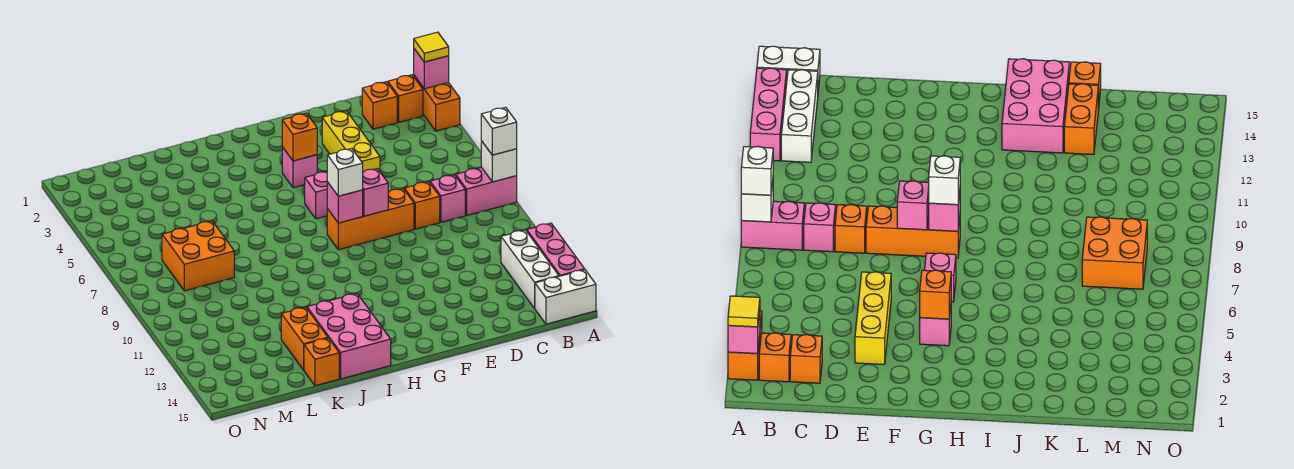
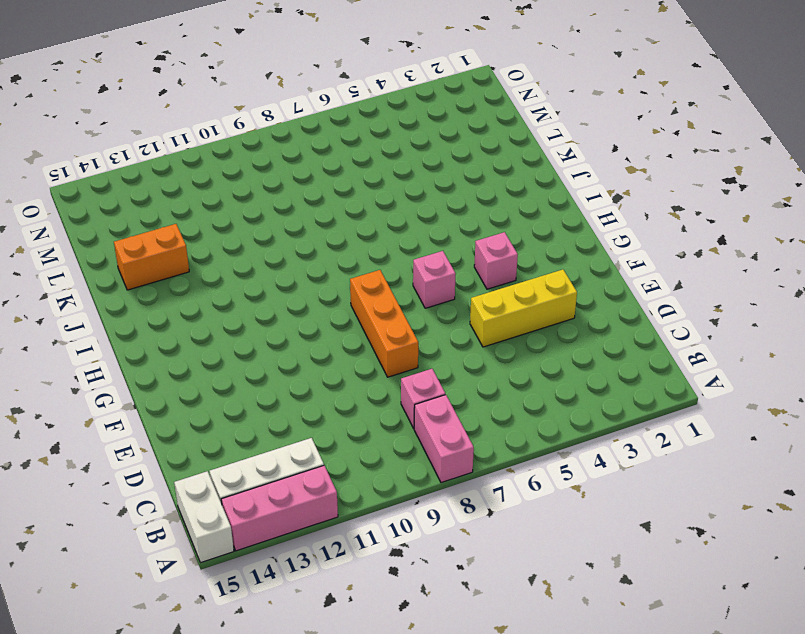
none -> orange 1x2 brick [414,76,460,131]
none -> orange 1x1 brick [388,75,423,122]
none -> orange 1x1 brick [362,82,397,129]

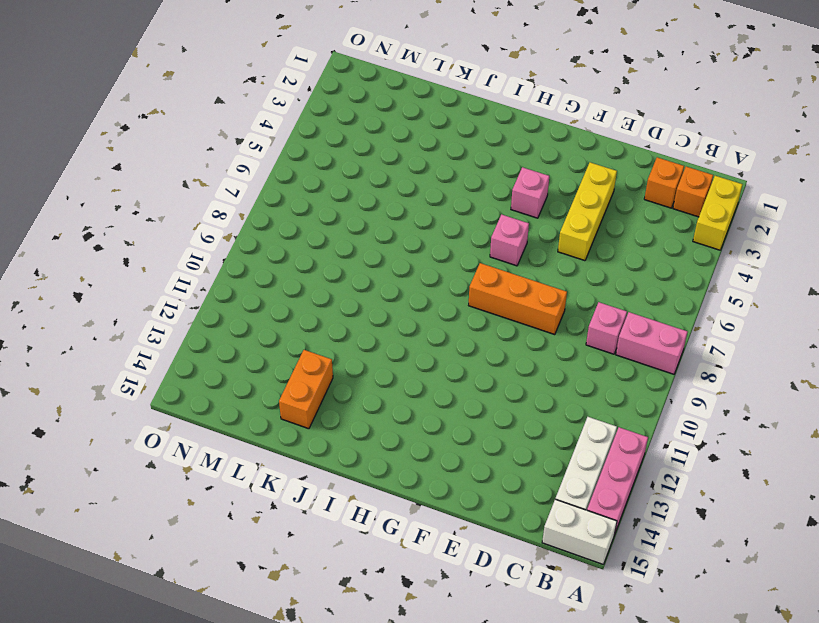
yellow 1x2 brick [693,176,743,250] -> orange 1x2 brick [414,76,460,131]
none -> orange 1x1 brick [404,182,440,229]
none -> pink 2x3 brick [307,293,391,379]
none -> orange 1x1 brick [304,338,339,386]

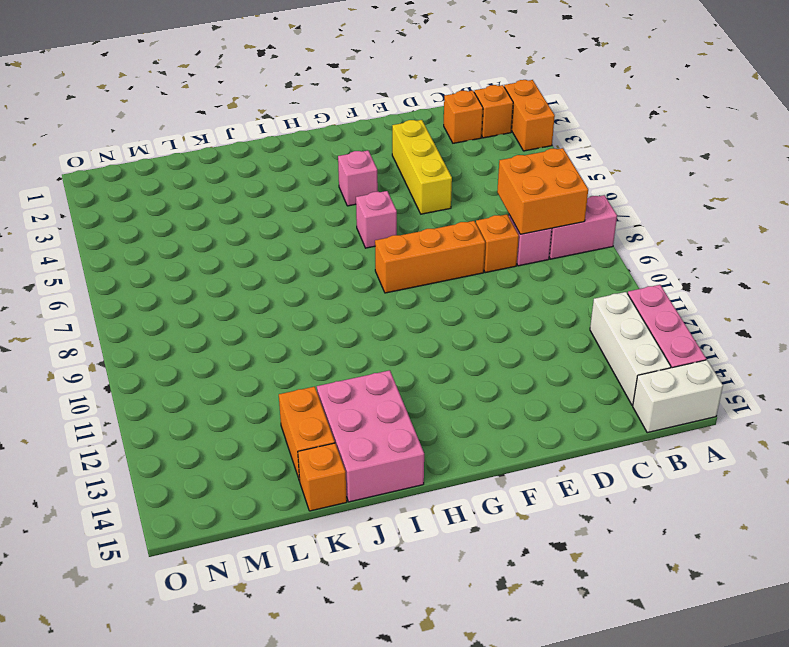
orange 2x2 brick [497,148,588,234] -> orange 2x2 brick moved to [162,221,234,291]
none -> pink 1x1 brick [414,49,449,89]
none -> white 1x1 brick [481,141,517,182]
none -> pink 1x1 brick [363,168,389,216]

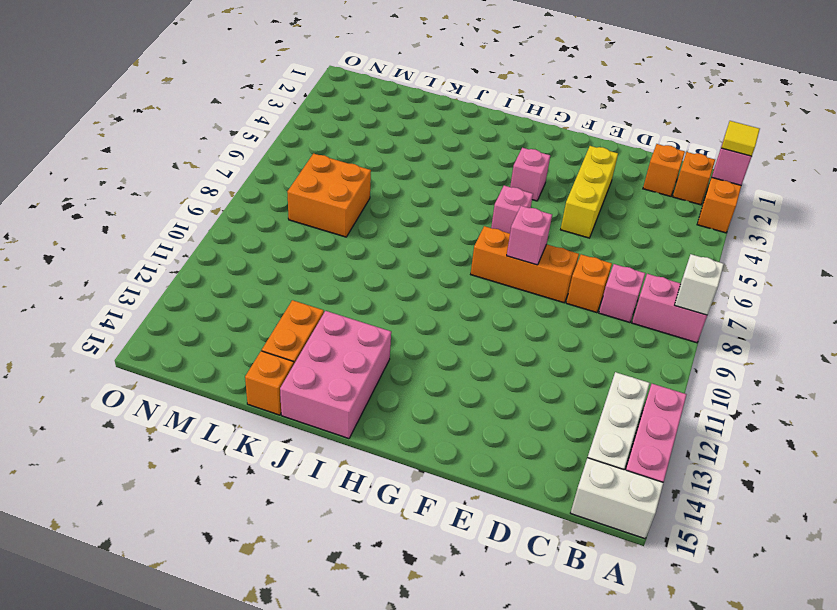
none -> orange 1x1 brick [282,113,317,161]
none -> pink 1x1 brick [327,182,363,223]
none -> white 1x1 brick [481,107,517,155]

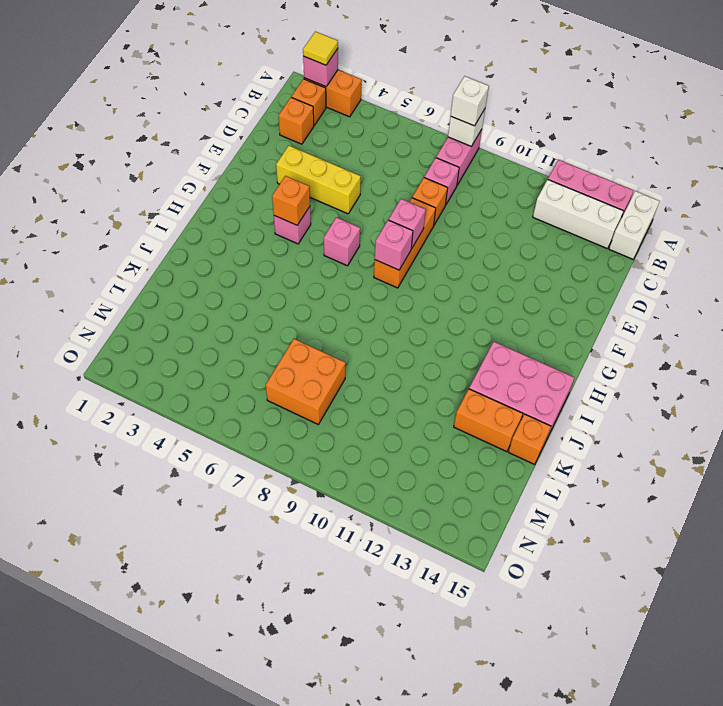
none -> white 1x1 brick [327,149,363,196]

